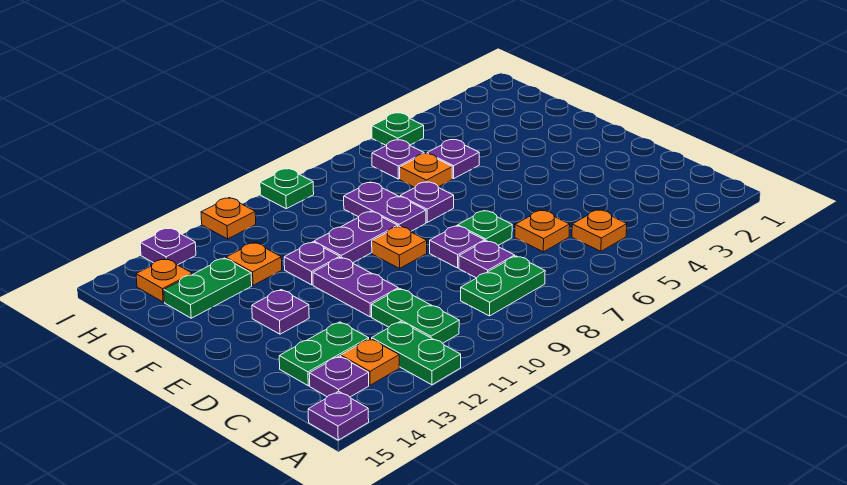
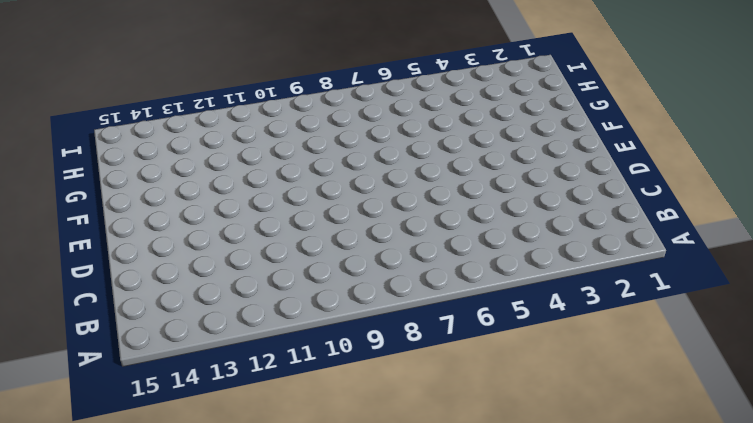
none -> green 1x2 plate [372,321,461,385]
none -> purple 1x1 plate [308,391,369,440]
none -> orange 1x1 plate [572,210,627,251]

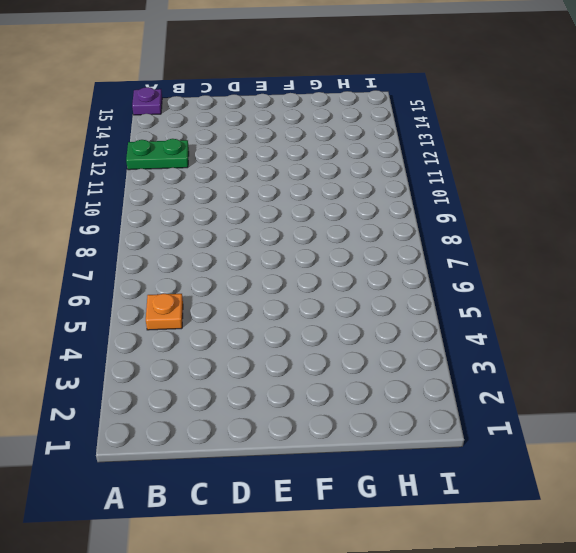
none -> green 1x2 plate [461,256,545,316]
none -> green 1x2 plate [372,289,459,343]
none -> orange 1x1 plate [341,339,399,385]

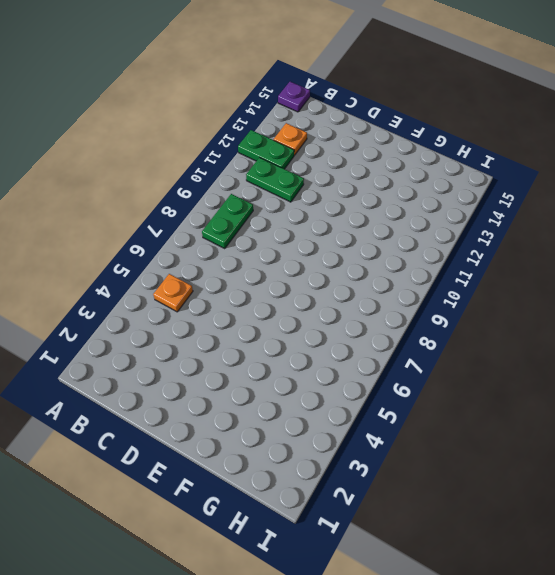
none -> purple 1x1 plate [309,356,369,397]
none -> orange 1x1 plate [515,210,570,252]
none -> purple 1x1 plate [459,241,515,278]

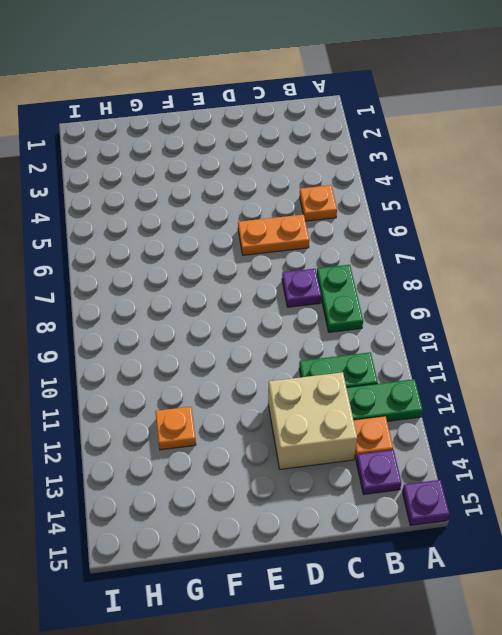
orange 1x2 plate [238,214,309,255] -> orange 1x1 plate [515,210,570,252]
tan 2x2 brick [268,372,357,469] -> green 1x2 plate [279,322,369,386]
none -> green 1x1 plate [458,211,512,245]
none -> purple 1x1 plate [430,226,485,268]
none -> purple 1x2 plate [313,257,398,317]

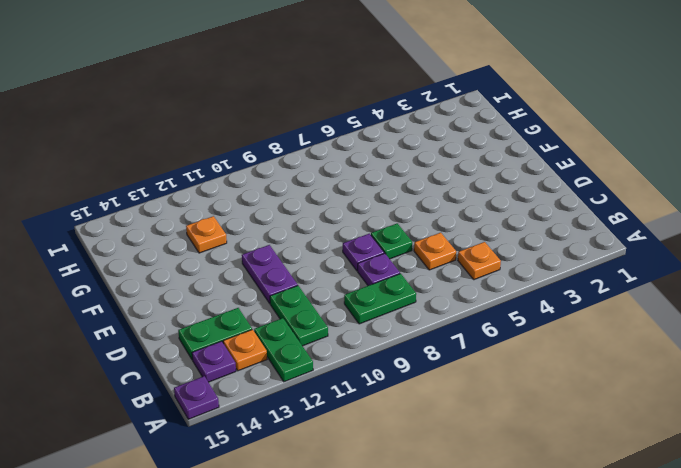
none -> orange 1x1 plate [372,226,427,268]
none -> purple 1x1 plate [252,290,309,334]
none -> purple 1x1 plate [400,182,454,222]

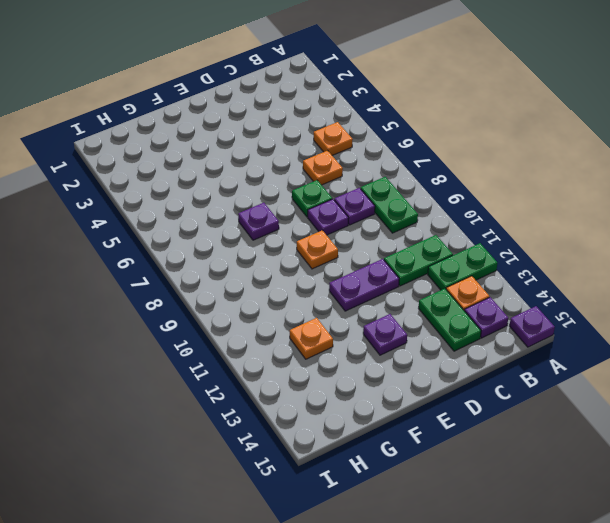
none -> purple 1x2 plate [344,182,426,231]
none -> purple 1x2 plate [314,211,398,263]
none -> purple 1x1 plate [284,242,340,285]

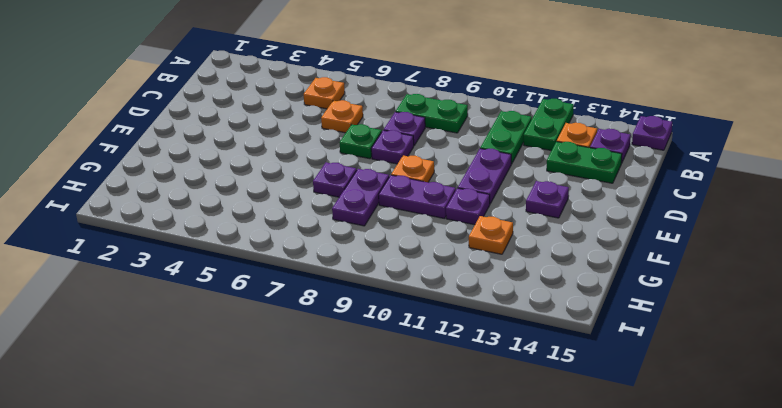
none -> purple 1x1 plate [427,140,479,179]
none -> orange 1x1 plate [400,154,452,187]
none -> green 1x2 plate [164,258,252,318]

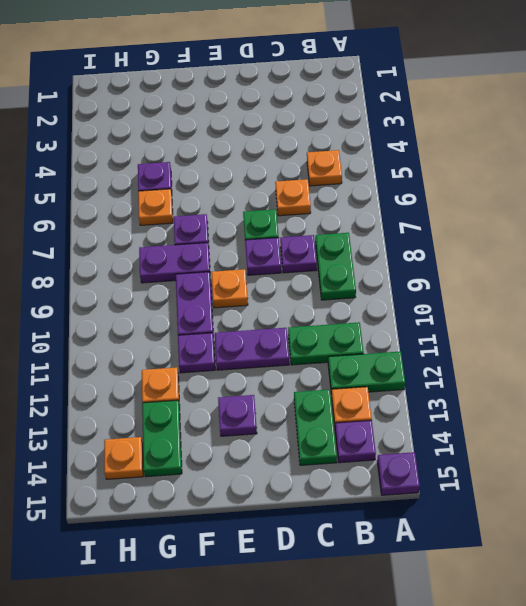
none -> purple 1x1 plate [372,140,424,179]
none -> green 1x1 plate [372,113,424,146]
none -> green 1x1 plate [260,168,314,209]

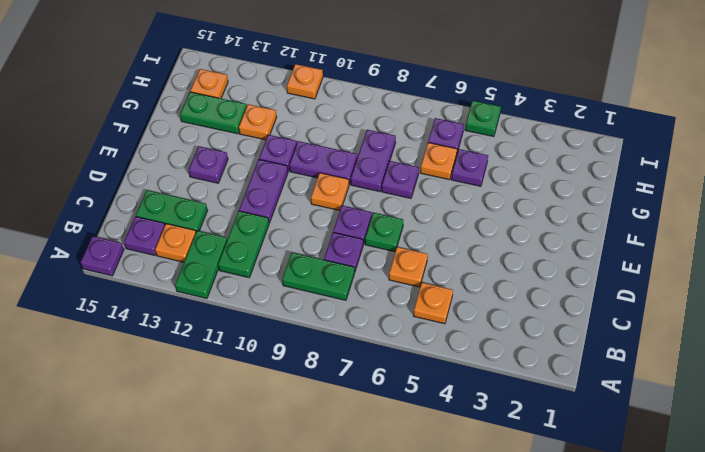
none -> green 1x1 plate [260,168,314,209]
none -> purple 1x1 plate [140,228,196,265]

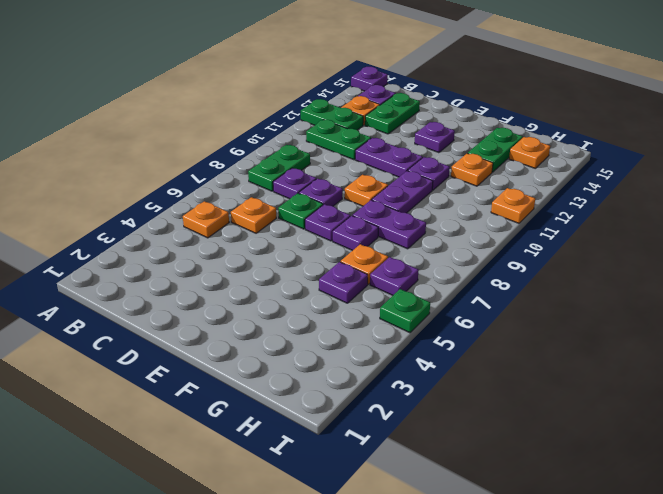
purple 1x1 plate [305,204,350,241] -> purple 1x1 plate moved to [140,228,196,265]
none -> green 1x1 plate [260,168,314,209]

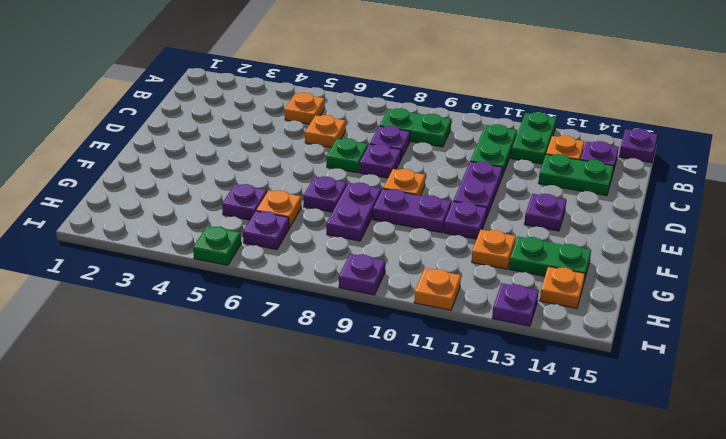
purple 1x1 plate [339,254,385,295] -> green 1x1 plate [260,168,314,209]

